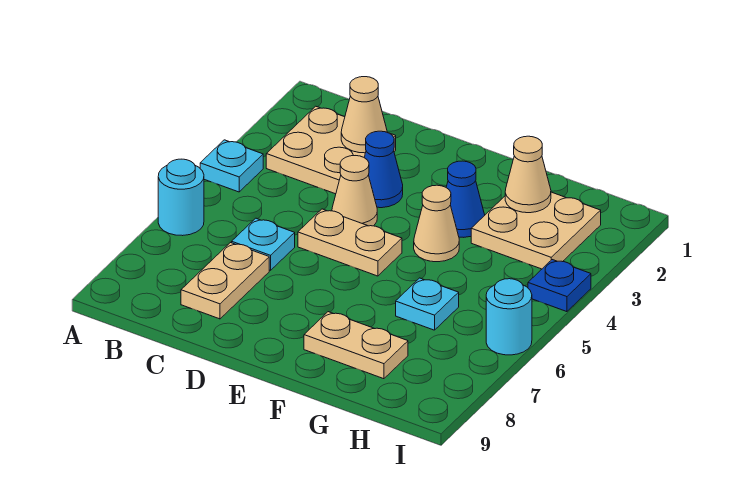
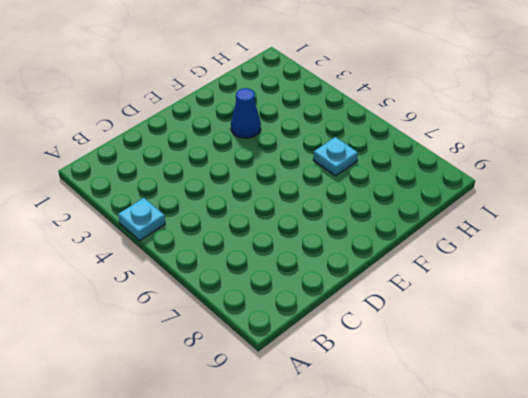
none -> cyan 1x1 round brick [158,159,204,236]
none -> tan 2x2 plate [266,106,396,194]
none -> cyan 1x1 plate [232,218,295,270]

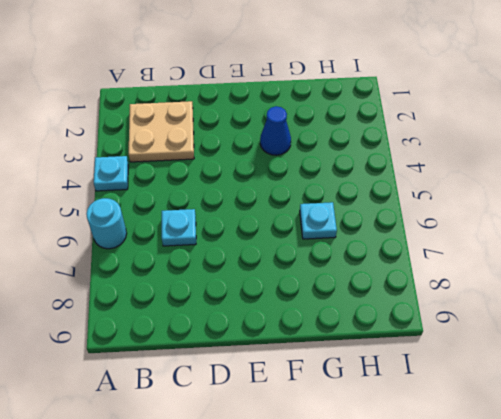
none -> tan 1x2 plate [181,243,269,319]
none -> blue 1x1 cone [364,131,403,208]
none -> tan 1x1 cone [332,156,377,226]

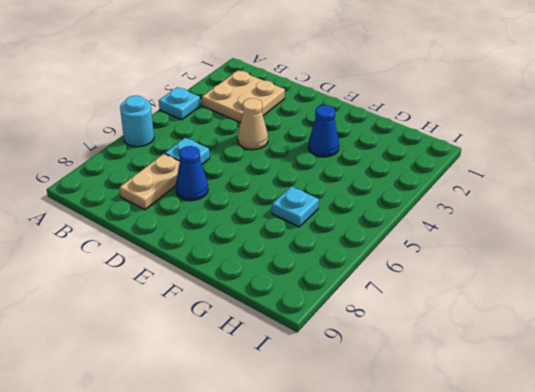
blue 1x1 cone [176,146,208,201] -> blue 1x1 cone moved to [364,131,403,208]
none -> tan 1x2 plate [298,209,402,276]
none -> tan 1x1 cone [414,185,459,262]
none -> tan 1x2 plate [304,312,408,379]

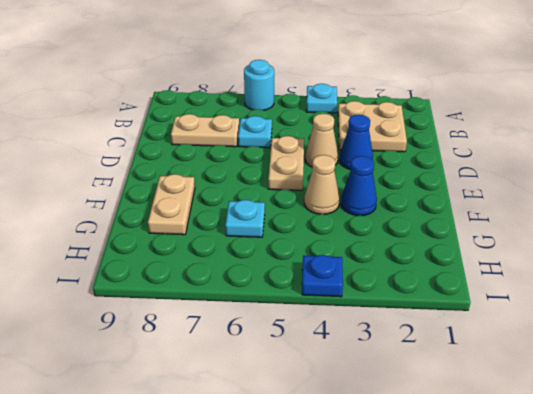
none -> tan 2x2 plate [471,192,601,269]
none -> cyan 1x1 round brick [486,279,532,355]
none -> tan 1x1 cone [341,77,387,153]

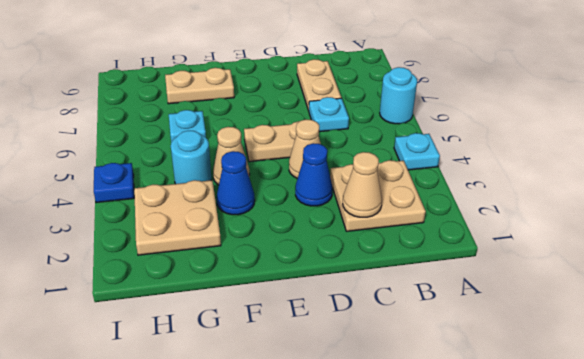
cyan 1x1 round brick [171,131,211,184] -> cyan 1x1 round brick moved to [486,279,532,355]
none -> tan 1x1 cone [505,136,551,213]

